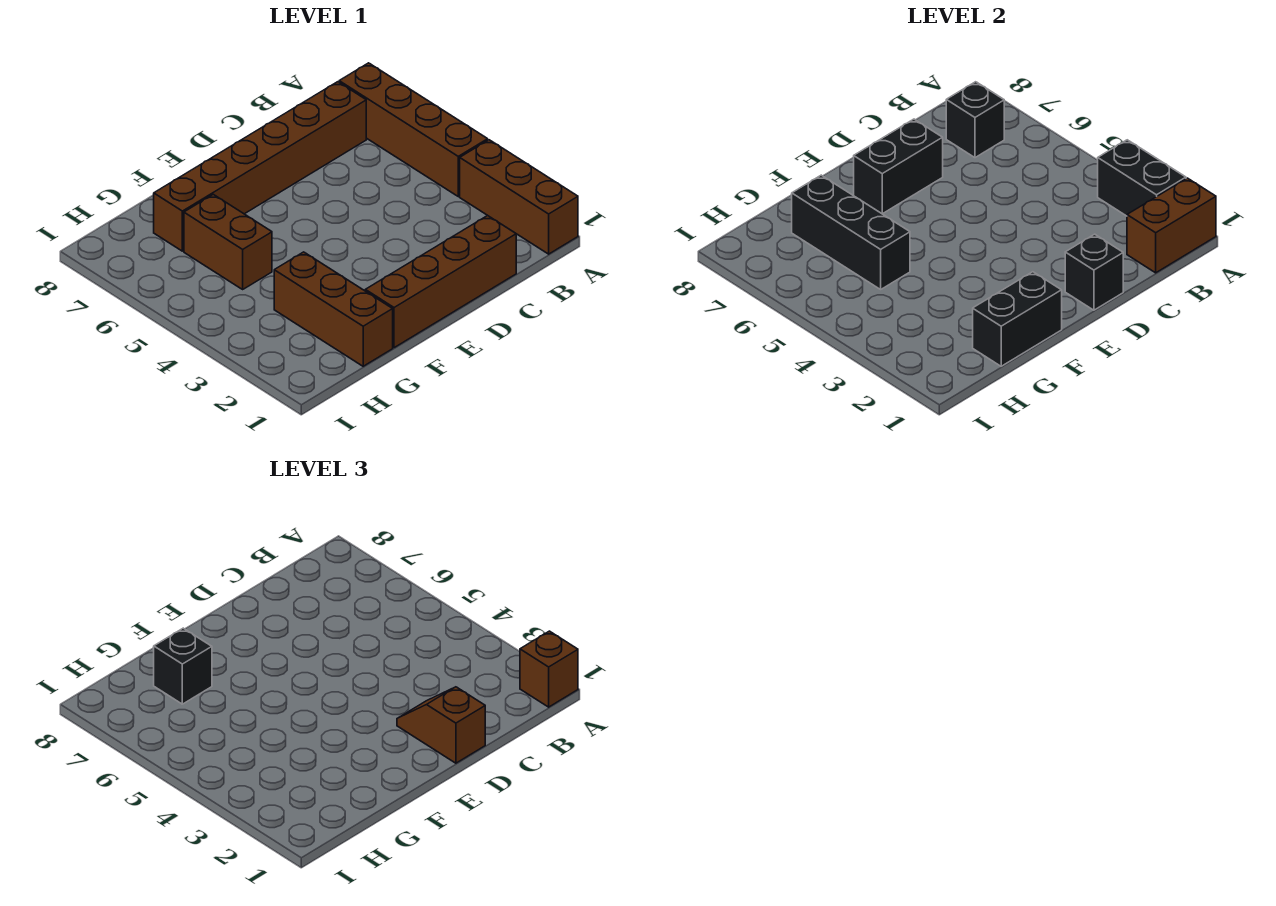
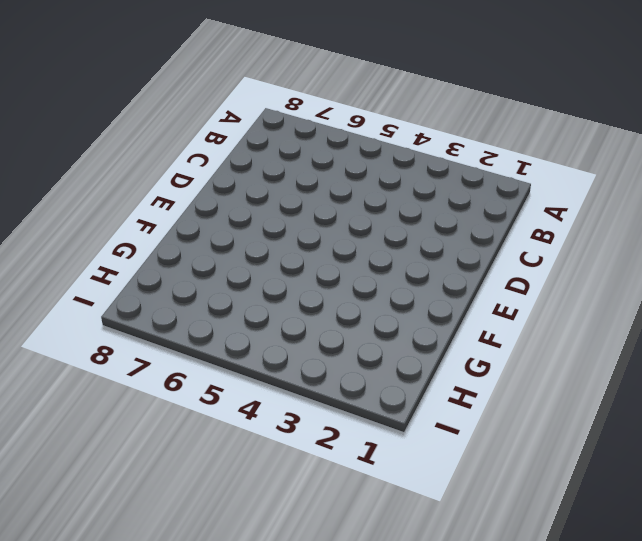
none -> brown 1x3 brick [460,140,578,254]
none -> brown 1x4 brick [339,63,488,196]
none -> brown 1x6 brick [154,82,366,251]

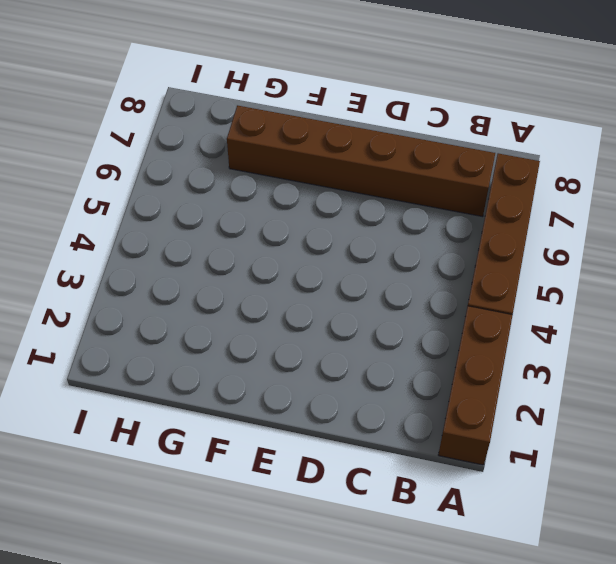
none -> brown 1x4 brick [365,216,516,348]
none -> brown 1x3 brick [274,252,393,366]
none -> brown 1x2 brick [184,194,272,289]

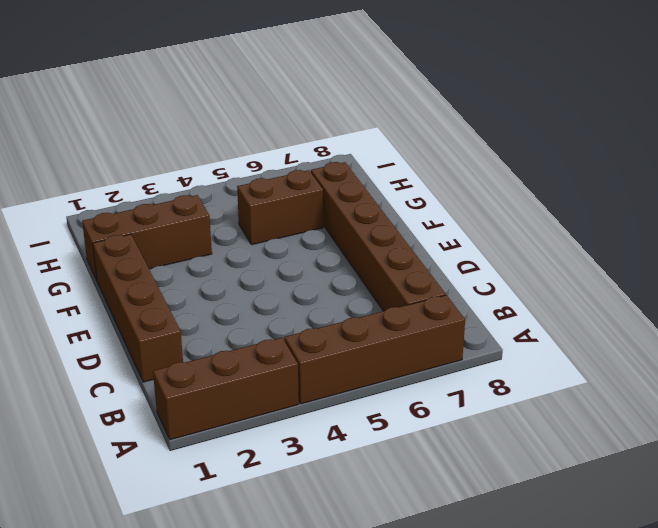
none -> brown 1x2 brick [1127,178,1216,273]
none -> black 1x2 brick [1098,140,1186,216]
none -> black 1x1 brick [946,82,1004,158]

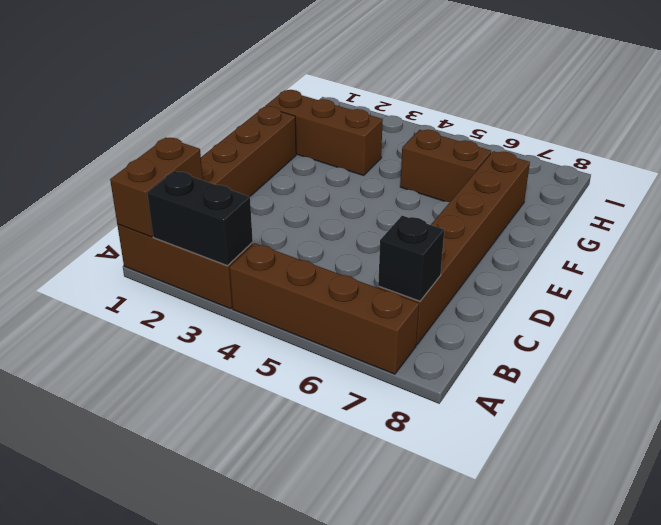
none -> black 1x1 brick [1065,234,1123,310]
none -> black 1x2 brick [854,119,943,214]
none -> black 1x2 brick [973,272,1062,366]

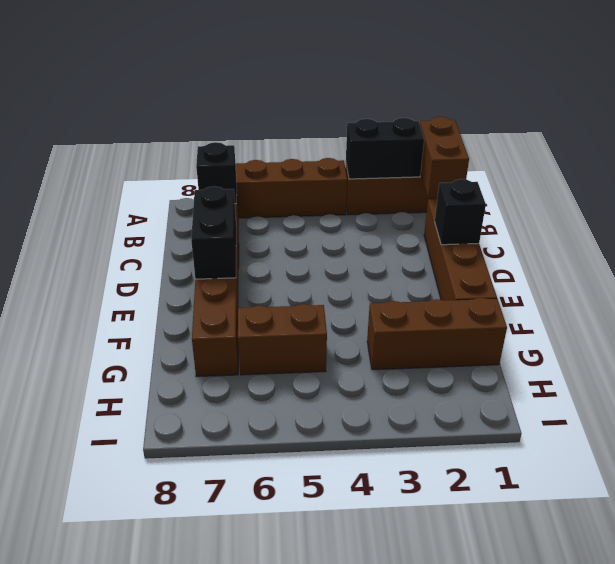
none -> black 1x2 brick [973,272,1062,366]
none -> black 1x3 brick [792,175,910,289]
none -> brown 1x1 brick [520,631,578,707]

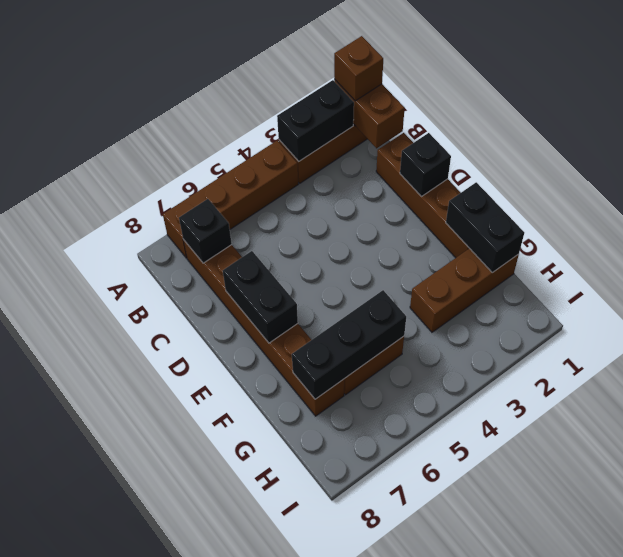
none -> brown 1x2 slope [397,687,485,763]
none -> black 1x1 brick [154,628,212,704]

